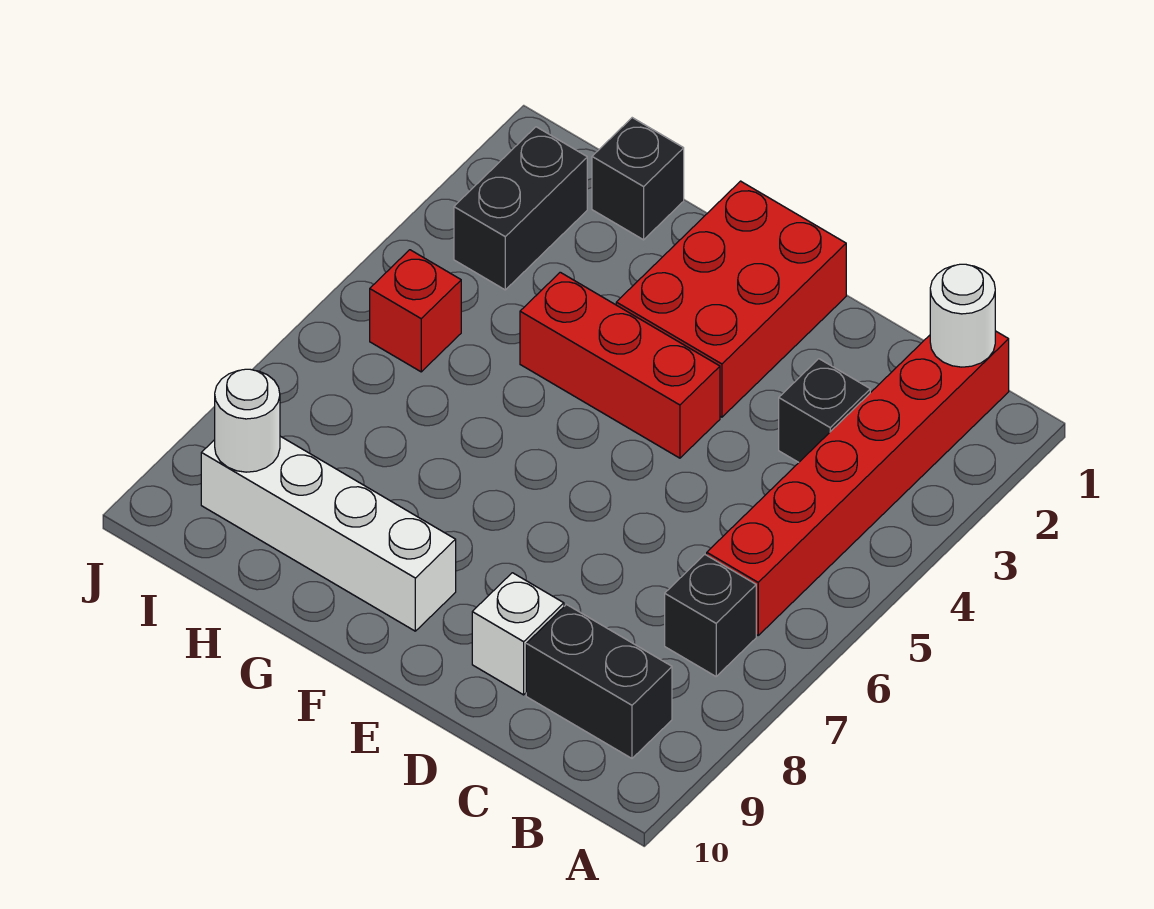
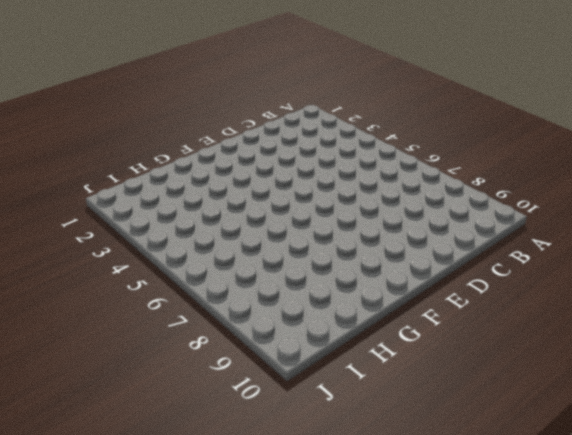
none -> red 1x6 brick [707,331,1009,635]
none -> black 1x1 brick [665,554,756,676]
none -> black 1x2 brick [526,605,672,758]

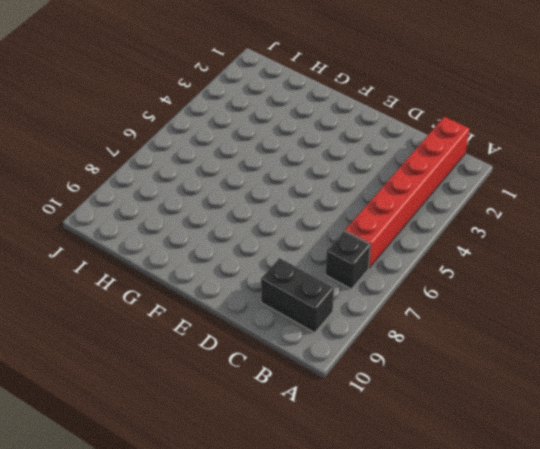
none -> black 1x1 brick [779,359,870,462]
none -> white 1x1 brick [472,573,564,695]
none -> red 2x3 brick [616,181,846,417]

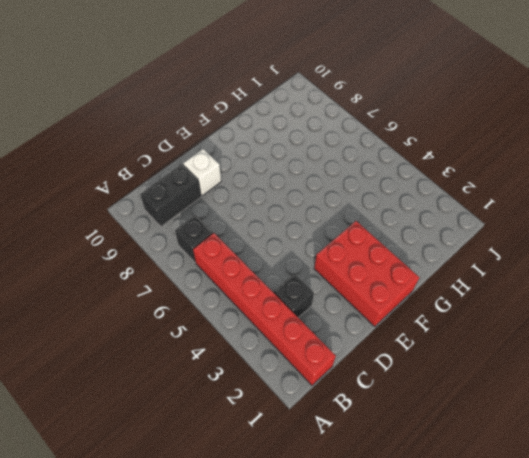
none -> red 1x3 brick [520,272,720,458]
none -> white 1x4 brick [201,436,456,631]
none -> black 1x1 brick [592,118,684,240]

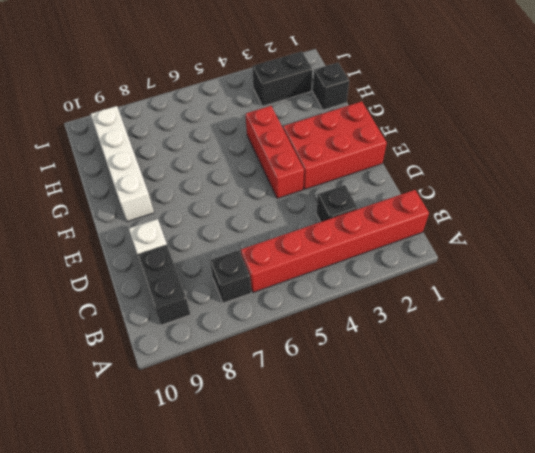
none -> red 1x1 brick [370,250,461,372]
none -> white 1x1 round brick [930,264,995,367]
none -> white 1x1 round brick [215,369,280,472]

